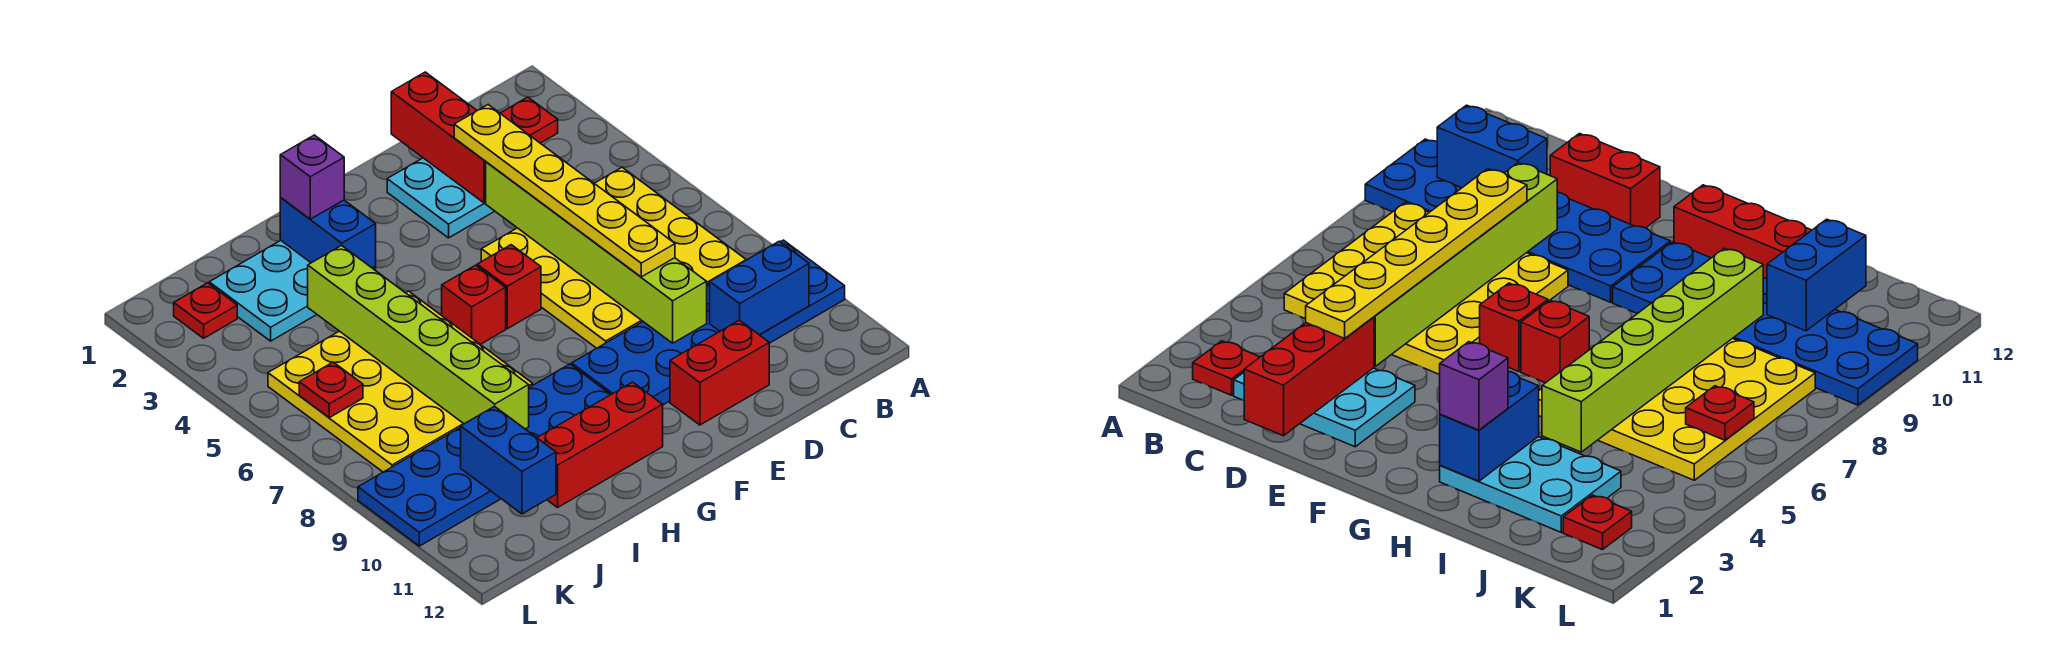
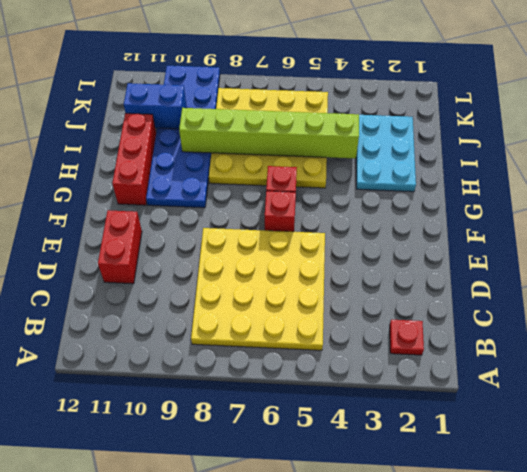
none -> blue 2x6 plate [572,240,845,405]
none -> cyan 2x3 plate [387,158,494,238]
none -> red 1x1 plate [174,283,237,338]

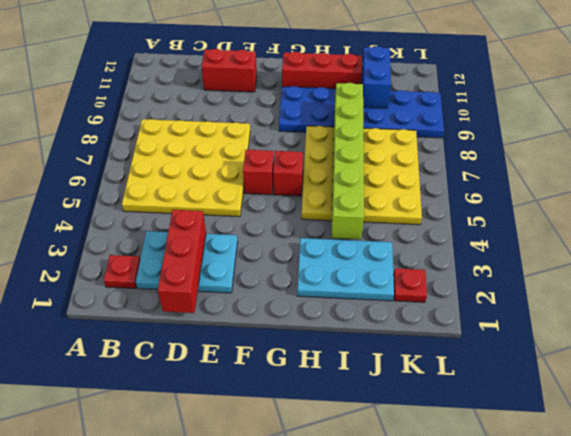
none -> blue 2x6 plate [572,240,845,405]
none -> blue 1x2 brick [710,241,809,335]
none -> lime 1x6 brick [485,162,707,343]

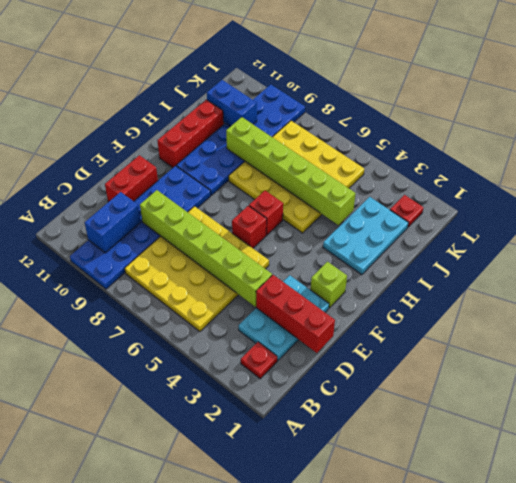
lime 1x1 brick [311,262,347,308] -> none
none -> blue 1x2 brick [280,198,376,268]
none -> red 1x1 plate [299,362,363,418]
none -> yellow 1x6 plate [454,105,675,277]

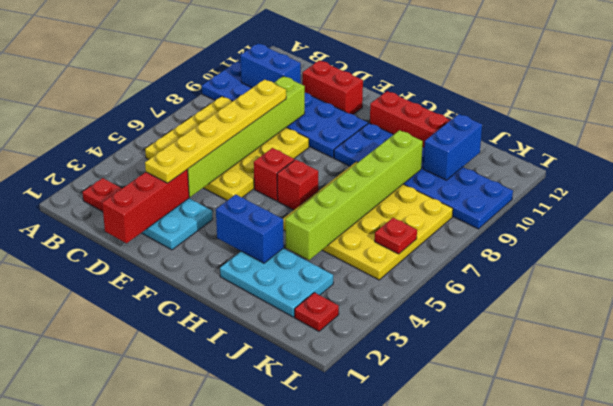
blue 1x2 brick [216,194,284,263] -> blue 1x2 brick turned to [280,198,376,268]
none -> purple 1x1 brick [280,135,344,219]

